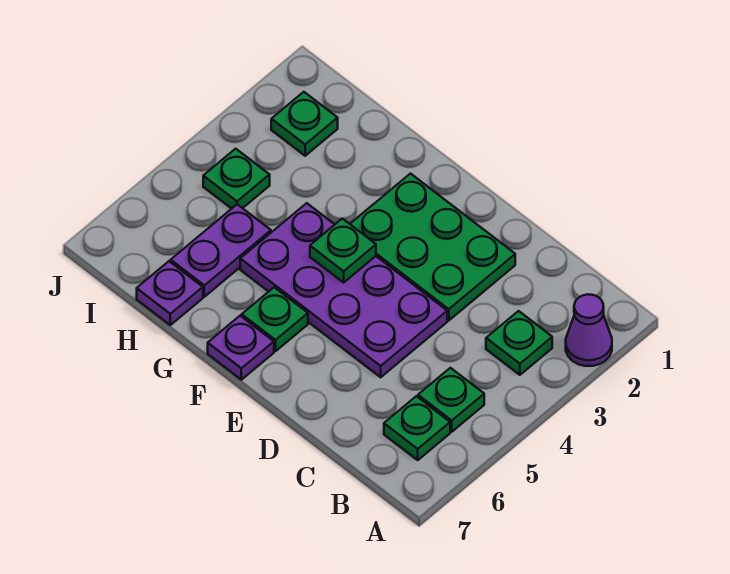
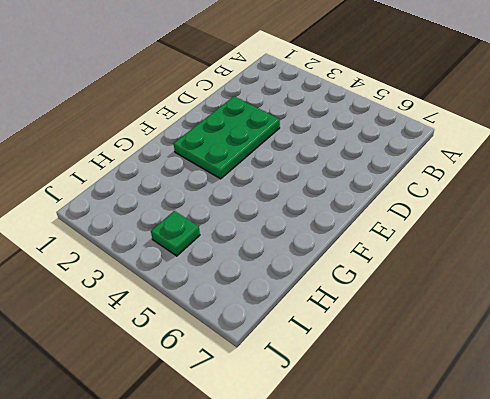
none -> purple 1x1 cone [566,294,612,366]
none -> green 1x1 plate [486,311,552,375]
none -> green 1x1 plate [418,368,484,432]

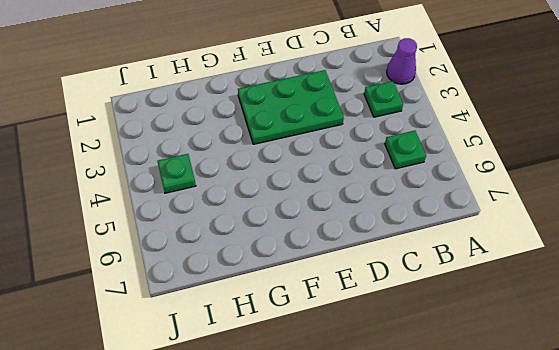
none -> green 1x1 plate [384,396,450,460]
none -> purple 2x4 plate [240,203,447,377]
none -> green 1x1 plate [242,287,308,351]

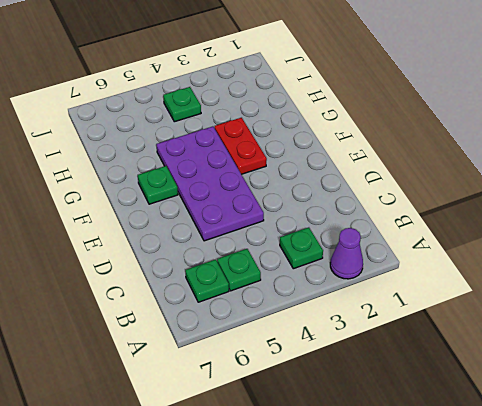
red 1x2 plate [215,118,267,174] -> green 2x3 plate [350,174,515,320]
none -> purple 1x1 plate [208,316,274,380]
none -> purple 1x2 plate [171,204,271,297]
none -> purple 1x1 plate [137,261,203,325]

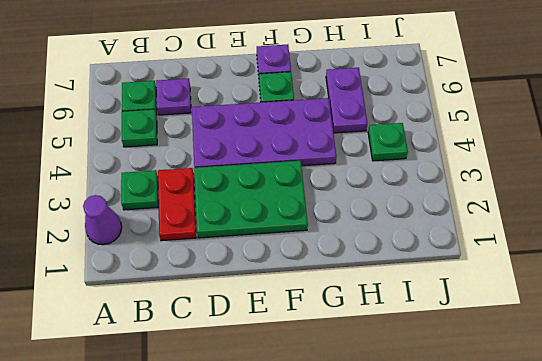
red 1x2 plate [158,168,196,241] -> none
purple 1x1 plate [156,78,191,115] -> purple 1x1 plate moved to [137,261,203,325]
none -> green 1x1 plate [271,92,338,156]
none -> green 1x1 plate [310,219,376,282]

